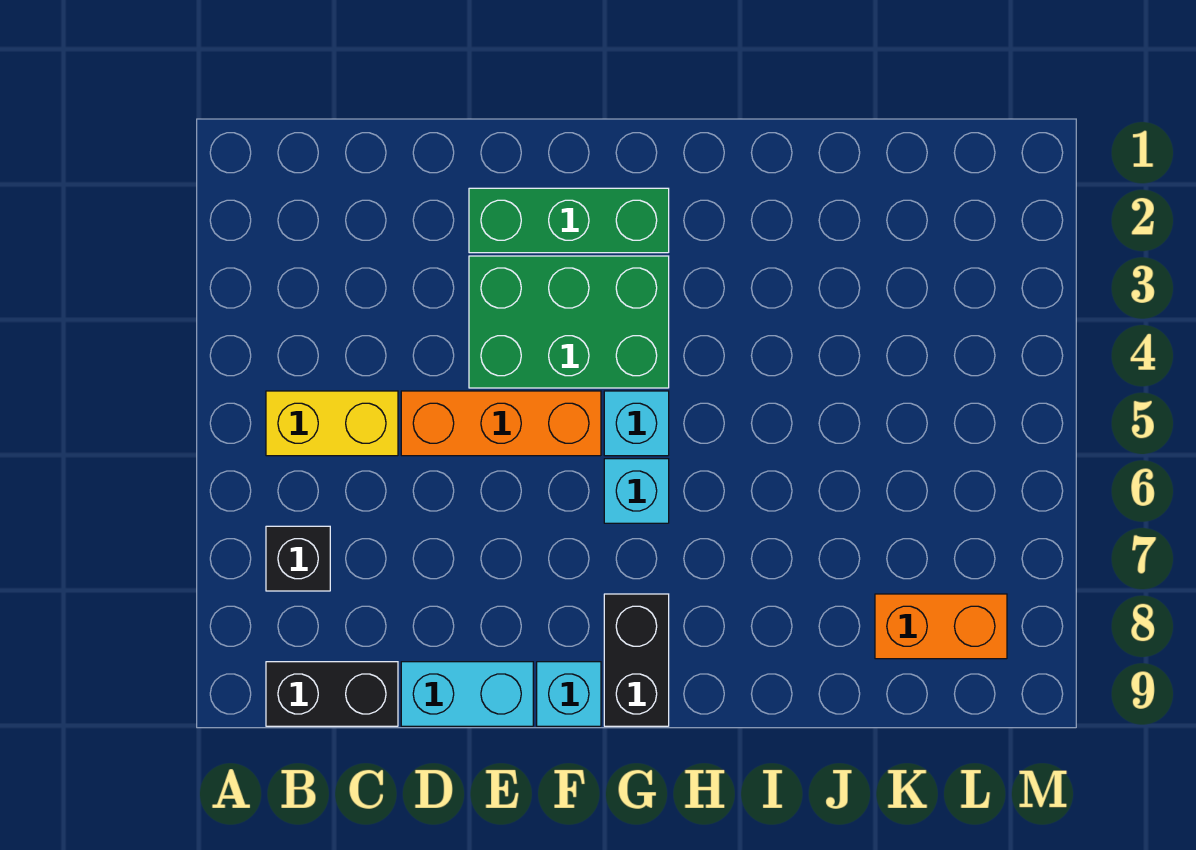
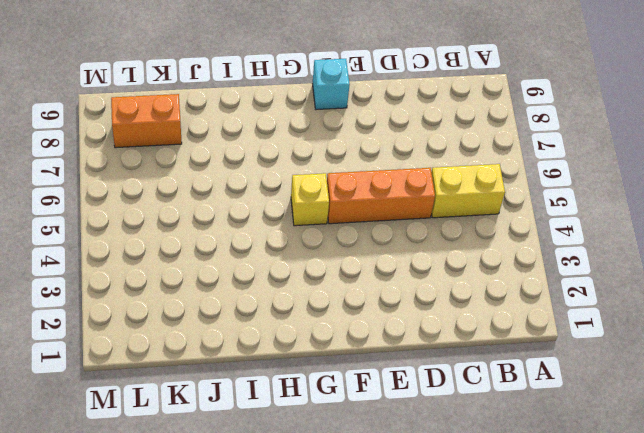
yellow 1x1 brick [291,173,329,226] -> cyan 1x1 brick [604,391,669,456]
none -> black 1x1 brick [266,526,330,591]
none -> black 1x2 brick [266,662,398,726]
none -> cyan 1x2 brick [401,662,533,726]

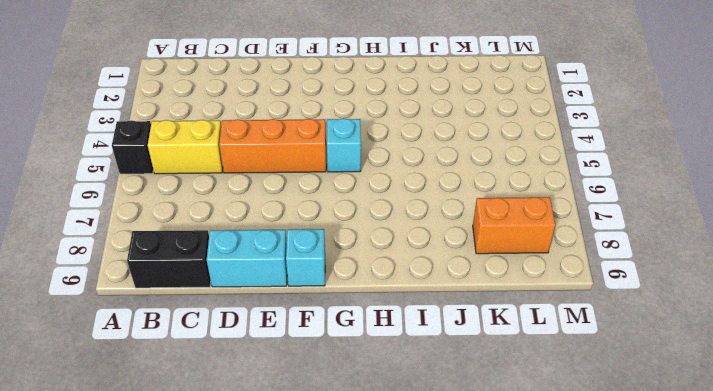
black 1x1 brick [112,120,153,174] -> black 1x1 brick moved to [266,526,330,591]
none -> green 1x3 brick [469,188,669,253]
none -> green 2x3 brick [469,256,669,388]
none -> cyan 1x1 brick [604,459,669,523]

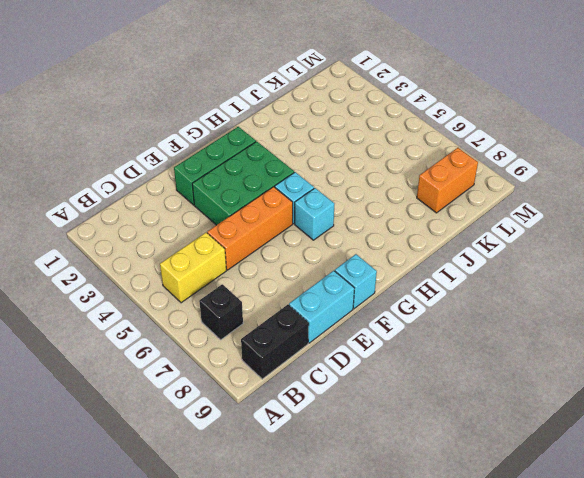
none -> black 1x2 brick [604,594,669,726]

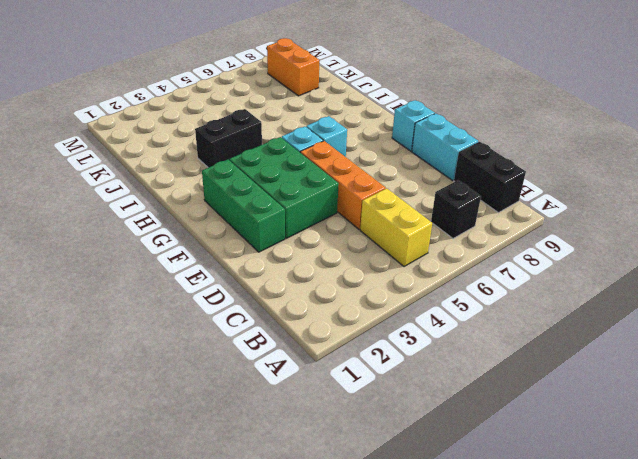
black 1x2 brick [195,109,262,168] -> black 1x2 brick moved to [604,594,669,726]

